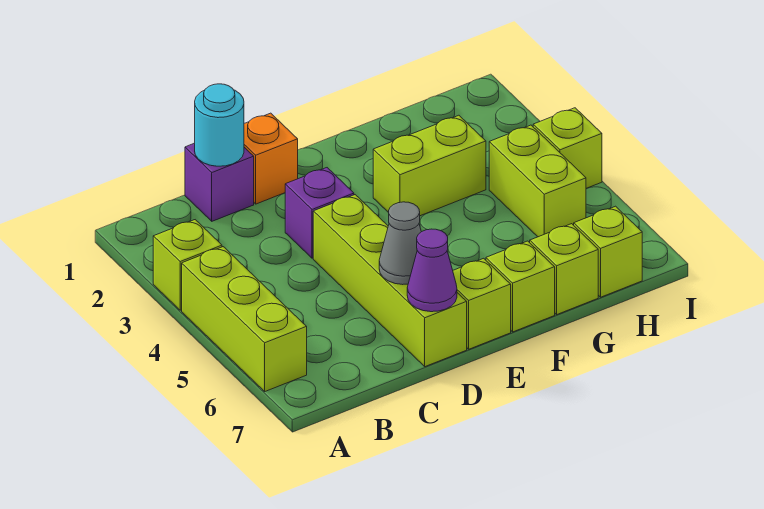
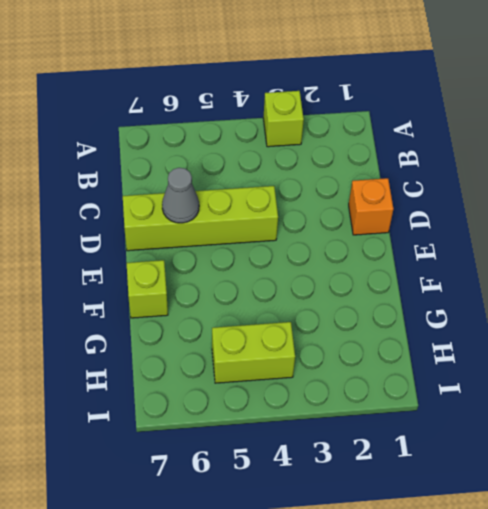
none -> lime 1x3 brick [182,247,307,391]
none -> purple 1x1 brick [185,143,254,221]
none -> purple 1x1 brick [285,168,354,258]

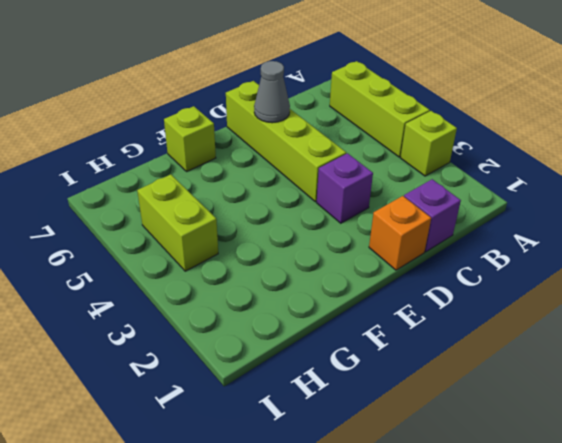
none -> lime 1x1 brick [453,258,511,349]
none -> lime 1x2 brick [373,115,486,216]
none -> lime 1x1 brick [530,224,598,314]

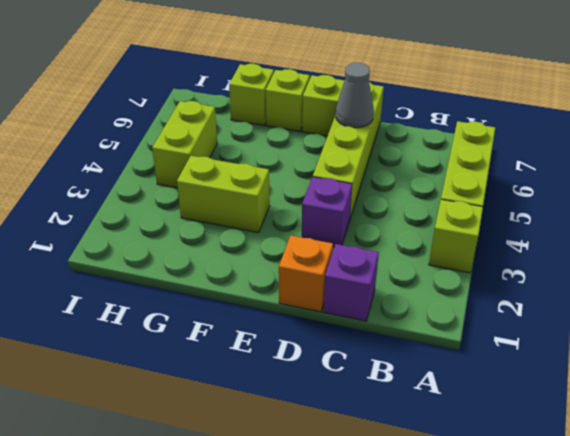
none -> lime 1x1 brick [574,206,642,297]
none -> lime 1x1 brick [533,108,602,188]
none -> cyan 1x1 round brick [195,84,244,166]

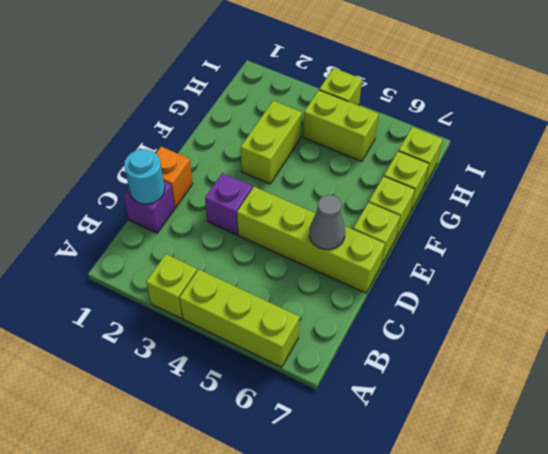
none -> purple 1x1 cone [407,229,457,312]

